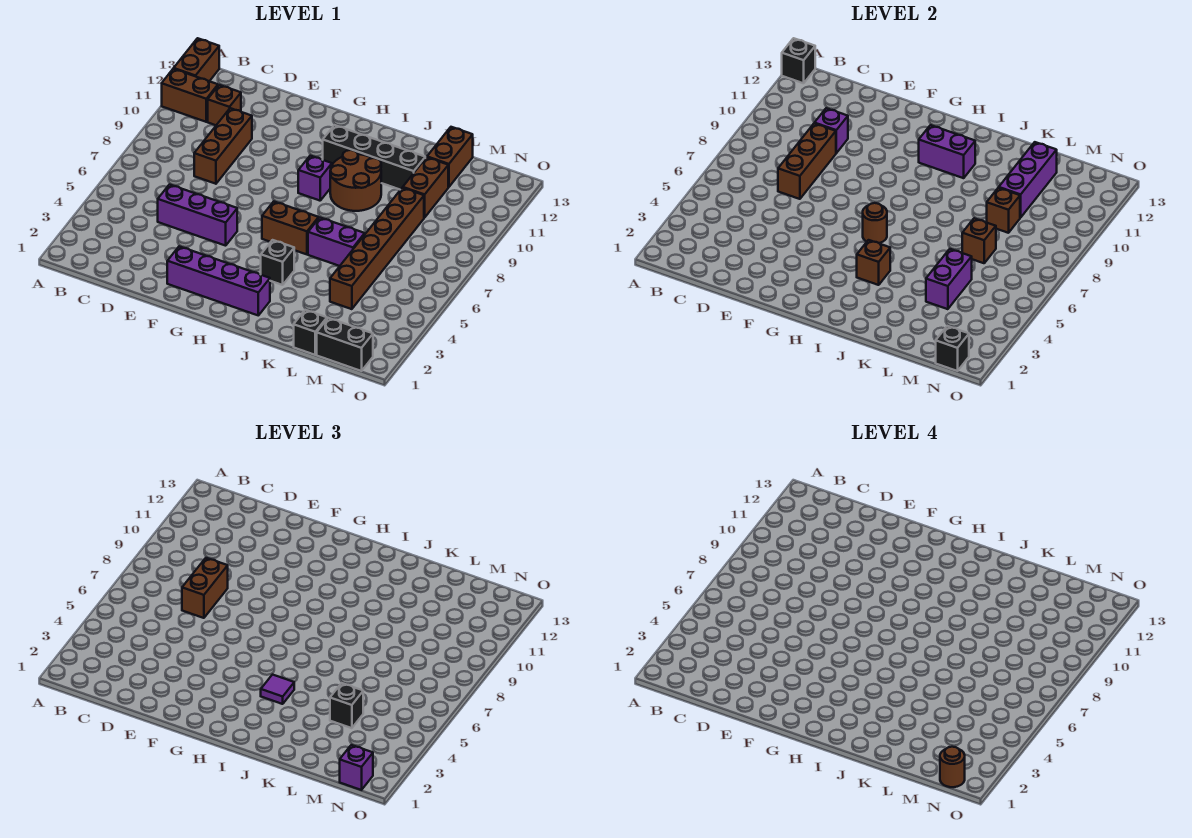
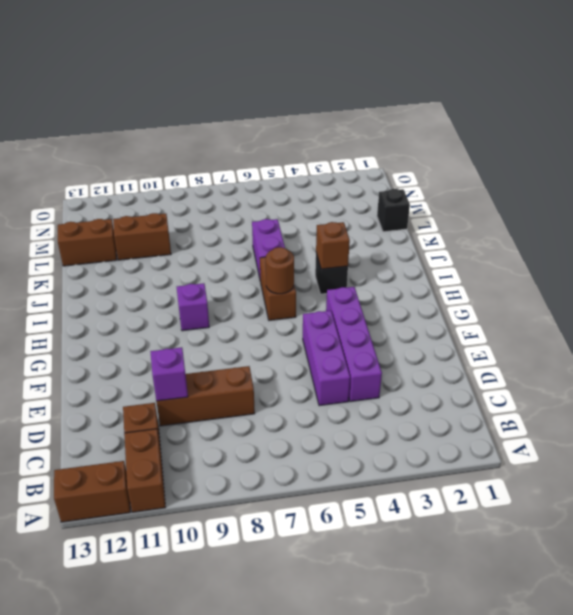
purple 1x4 brick [326,287,382,402] -> purple 1x4 brick moved to [167,246,270,315]
none -> black 1x4 brick [323,125,425,190]
none -> brown 2x2 round brick [330,150,381,211]
none -> brown 1x6 brick [330,188,424,309]
none -> black 1x2 brick [317,318,373,371]

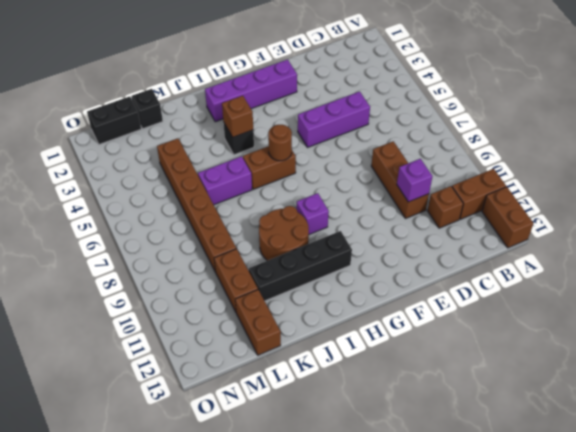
none -> black 1x1 brick [782,38,815,83]
none -> brown 1x3 brick [778,124,836,199]
none -> purple 1x2 brick [919,125,975,178]
none -> purple 1x2 brick [926,249,972,309]

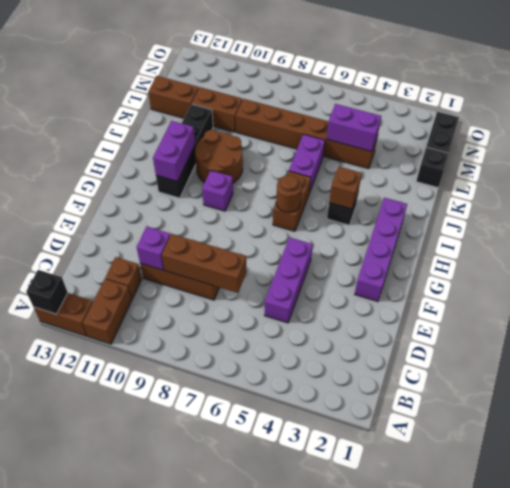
none -> brown 1x1 brick [962,218,996,263]
none -> brown 1x1 brick [987,188,1020,233]
none -> purple 1x3 brick [999,142,1057,218]
none -> black 1x1 brick [936,326,969,371]

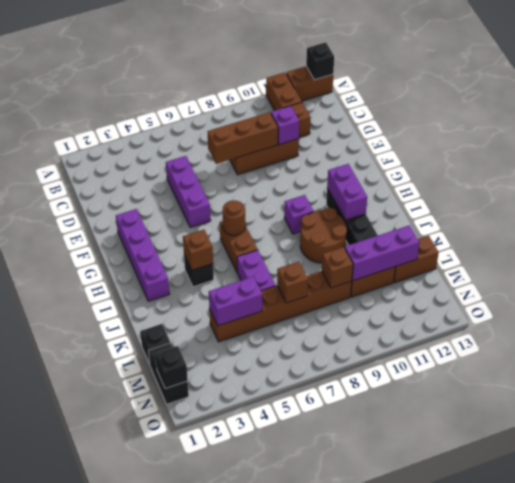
none -> brown 1x2 brick [182,558,228,618]
none -> purple 1x1 tile [261,675,294,704]
none -> black 1x1 brick [330,683,363,728]
none -> purple 1x1 brick [340,745,373,790]

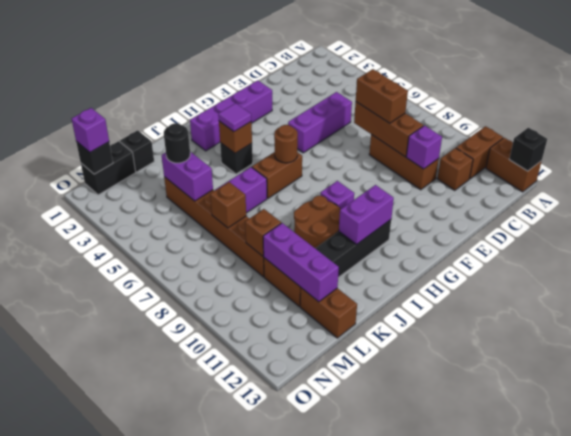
black 1x1 round brick [164,123,190,163] -> black 1x1 brick [330,683,363,728]
none -> brown 1x1 round brick [940,747,965,787]

